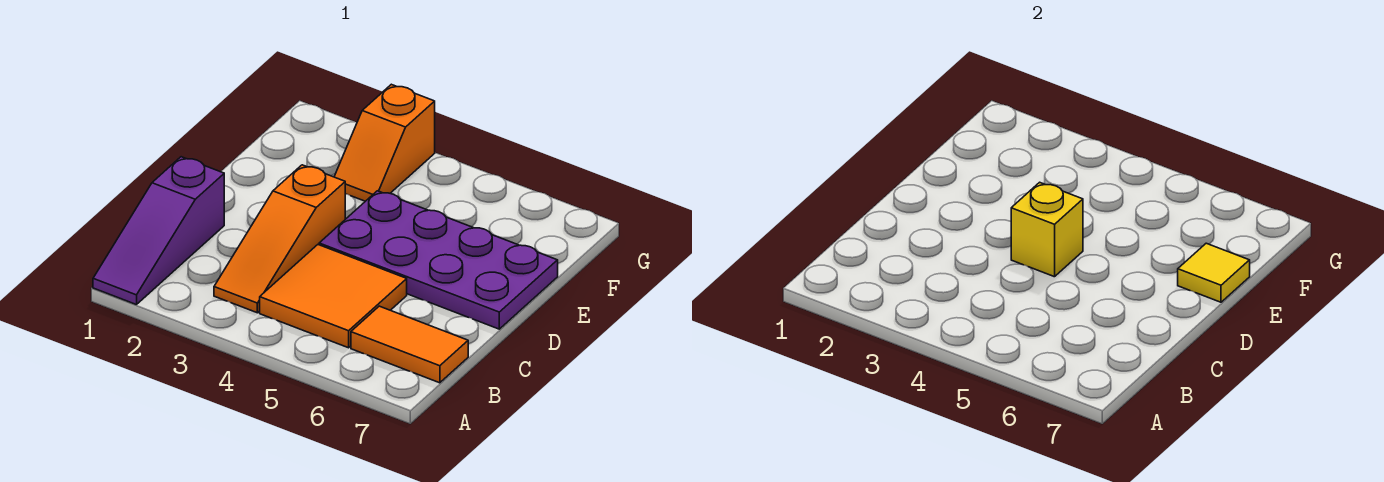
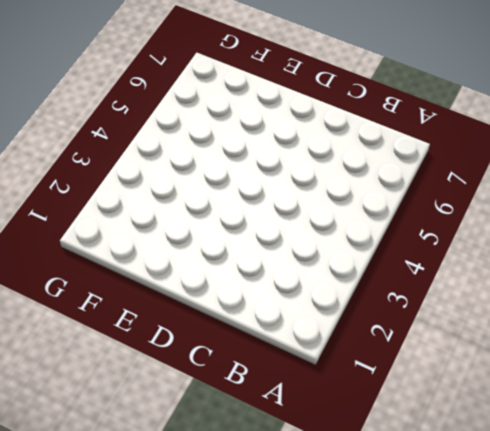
none -> purple 1x3 slope [93,157,224,305]
none -> orange 1x3 slope [214,165,345,313]

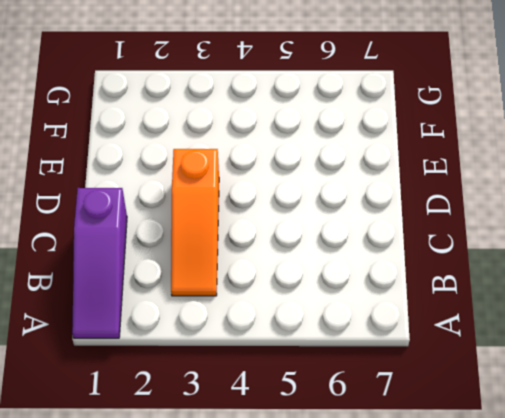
none -> orange 2x2 tile [260,245,407,348]
none -> orange 1x2 tile [351,306,468,383]

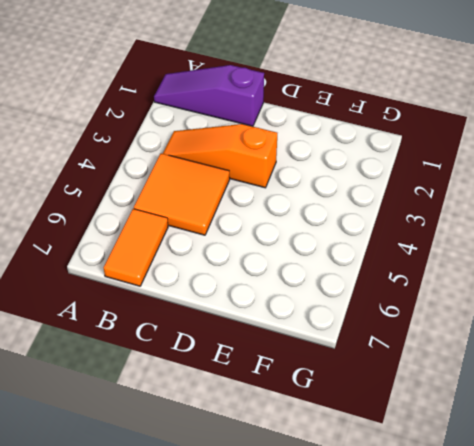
none -> purple 2x4 plate [319,191,558,329]
none -> orange 1x2 slope [334,84,435,201]

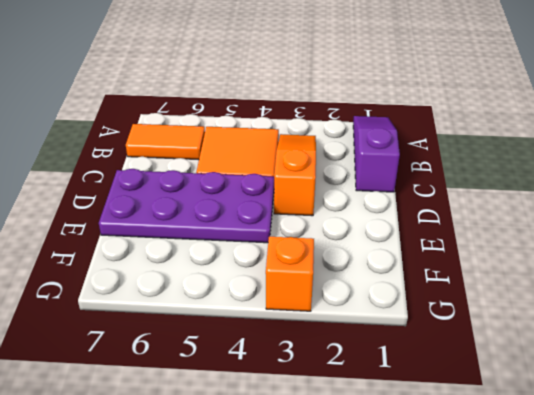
none -> yellow 1x1 brick [1011,182,1083,277]
none -> yellow 1x1 tile [1178,243,1250,302]

